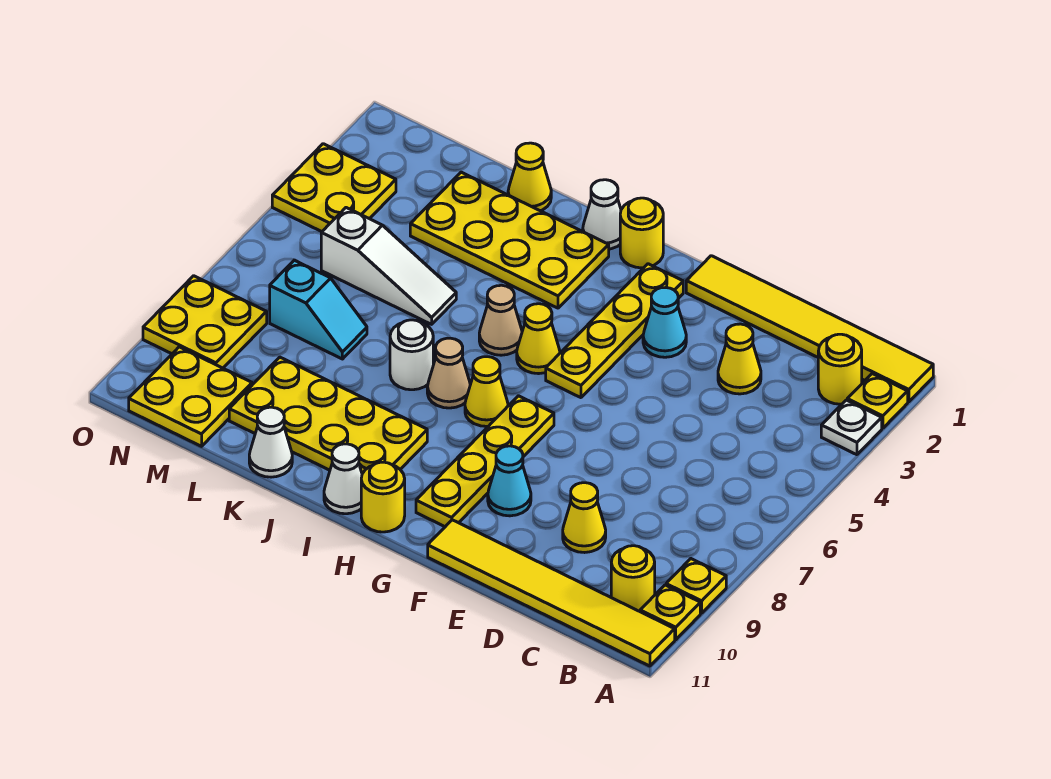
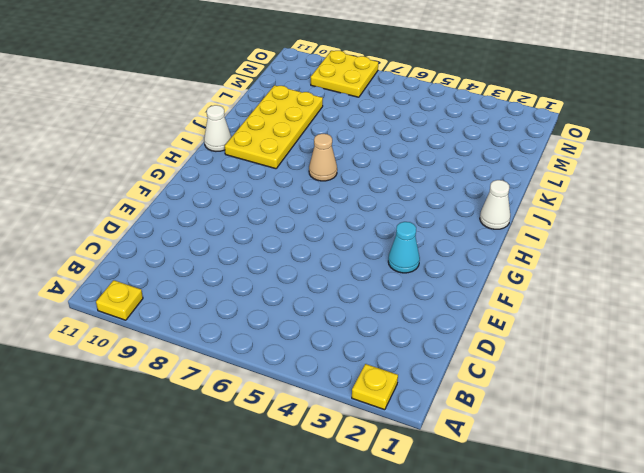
none -> yellow 1x6 tile [686,256,933,402]
none -> white 1x1 plate [821,400,882,455]
none -> yellow 1x1 plate [666,559,726,613]
none -> yellow 1x6 tile [428,520,675,666]

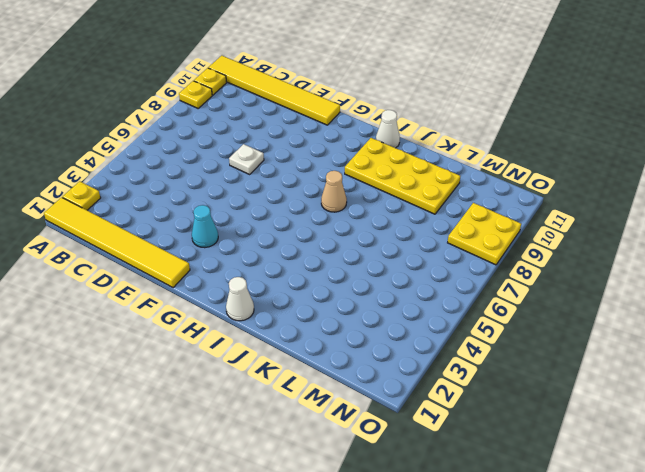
white 1x1 plate [229,144,264,174] -> white 1x1 plate moved to [821,400,882,455]
none -> yellow 1x1 round brick [818,334,862,404]
none -> yellow 1x1 round brick [611,546,655,611]
none -> yellow 1x1 cone [718,324,761,394]
none -> yellow 1x1 cone [563,483,606,553]

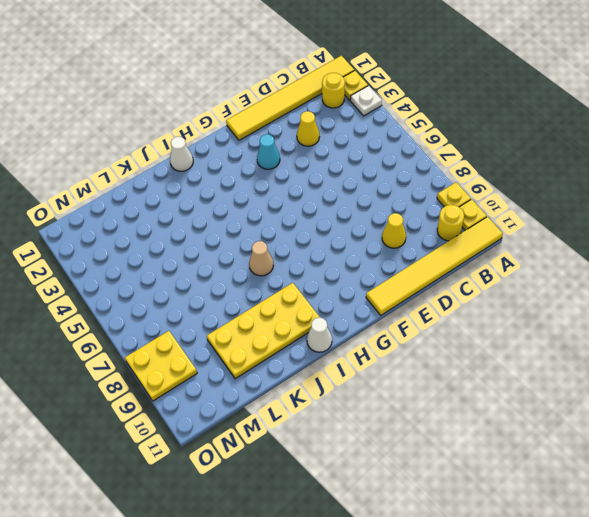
none -> cyan 1x1 cone [488,446,531,516]
none -> yellow 1x4 plate [546,264,683,398]
none -> yellow 1x4 plate [416,396,554,527]
none -> yellow 1x1 round brick [620,198,663,268]

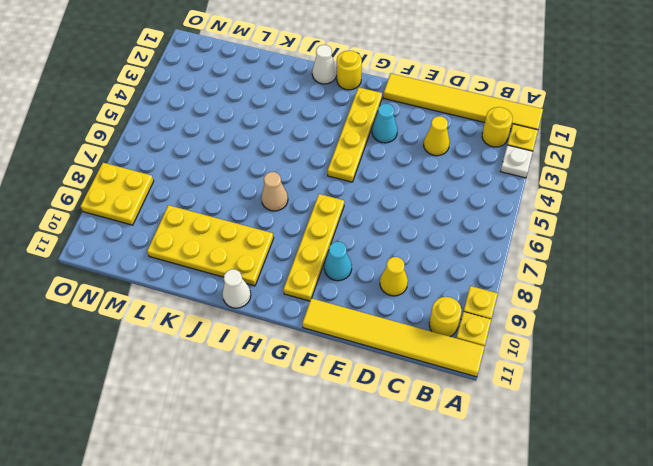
none -> yellow 1x1 cone [517,304,560,374]
none -> yellow 1x1 cone [465,357,508,426]
none -> yellow 1x1 round brick [361,462,405,532]
none -> yellow 2x4 plate [410,172,609,308]

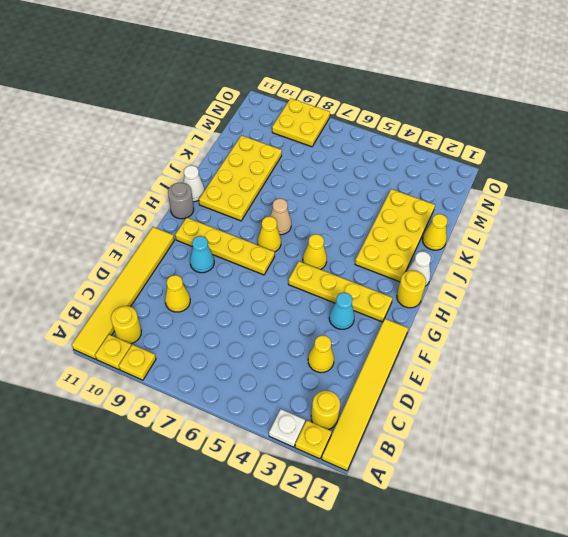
grey 1x1 round brick [168,183,194,219] -> yellow 1x1 round brick [361,462,405,532]
none -> tan 1x1 cone [479,285,522,355]
none -> white 1x1 round brick [390,320,433,390]
none -> white 1x3 slope [321,208,456,324]
none -> white 1x1 cone [249,407,292,477]

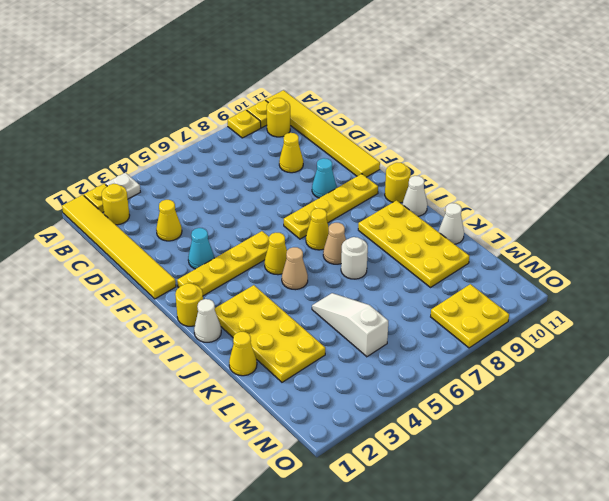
none -> cyan 1x2 slope [270,260,367,359]
none -> yellow 2x2 plate [129,347,252,446]
none -> yellow 2x2 plate [272,144,396,232]

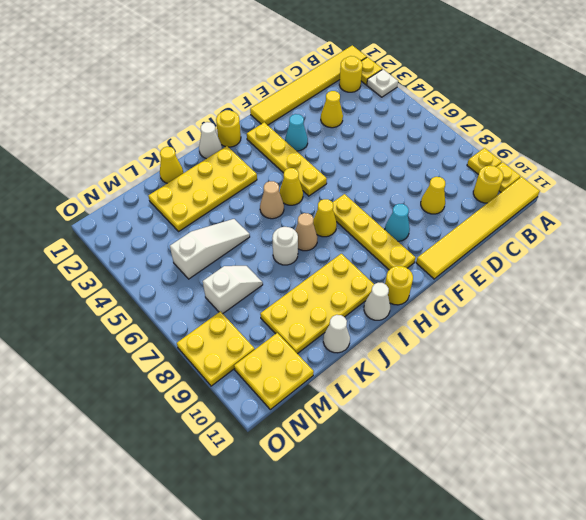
white 1x2 slope [203,266,263,314] -> cyan 1x2 slope [270,260,367,359]
none -> yellow 2x2 plate [272,144,396,232]

